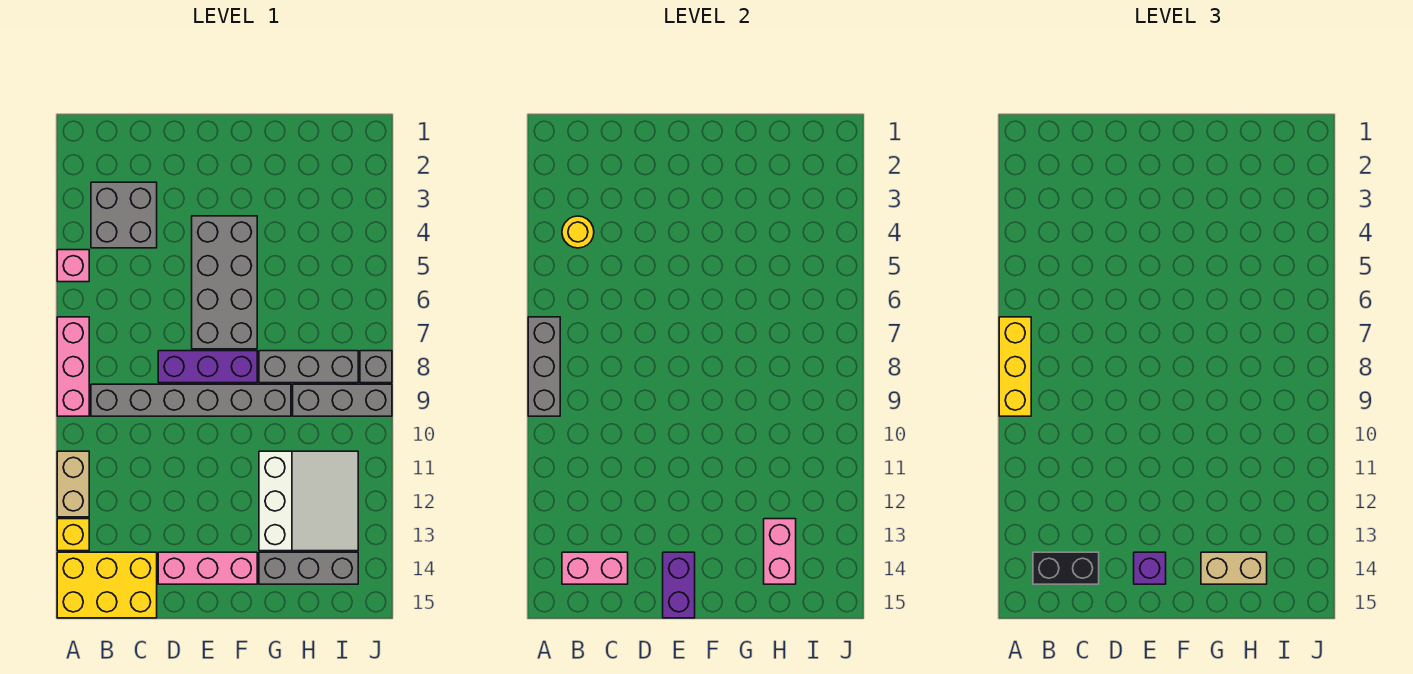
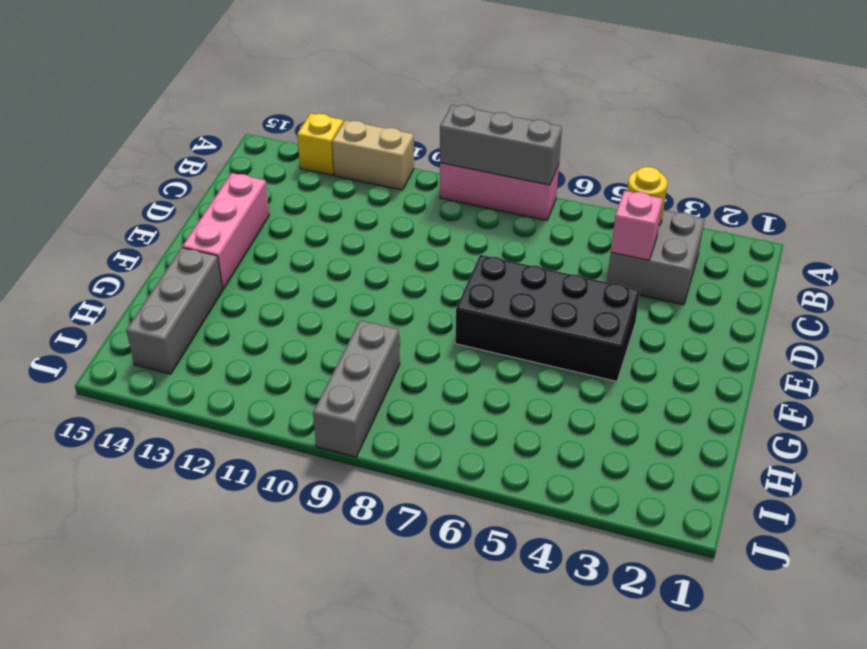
pink 1x1 brick [611,191,663,260] -> pink 1x1 brick moved to [57,250,89,282]
black 2x4 brick [455,255,640,381] -> grey 2x4 brick [192,216,257,349]
none -> yellow 2x3 brick [57,552,157,618]
none -> grey 1x6 brick [91,384,291,416]
none -> purple 1x3 brick [158,351,257,383]

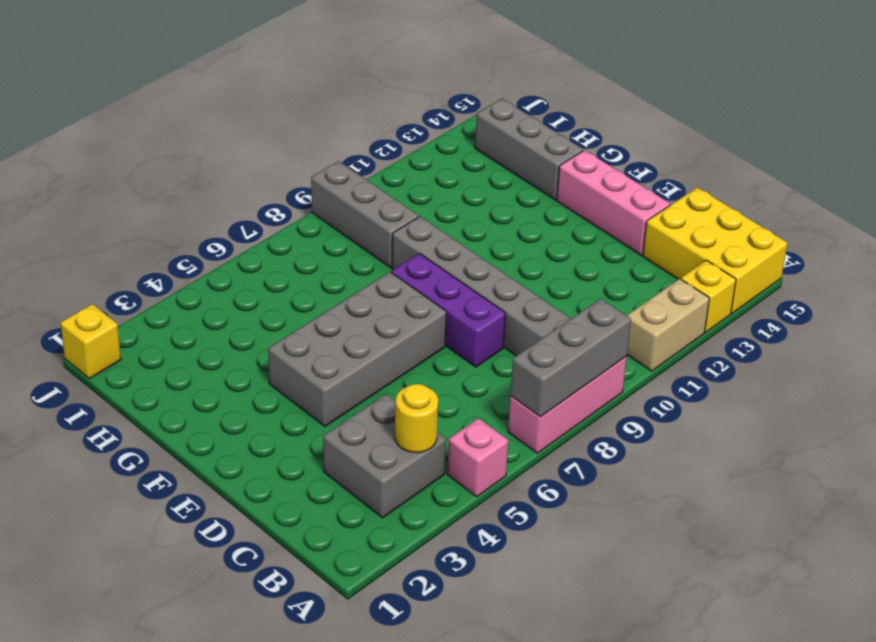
yellow 1x1 brick [61,304,121,379] -> none
none -> grey 1x3 brick [259,351,358,383]
none -> white 3x3 slope [259,451,358,551]
none -> grey 1x1 brick [360,351,392,383]

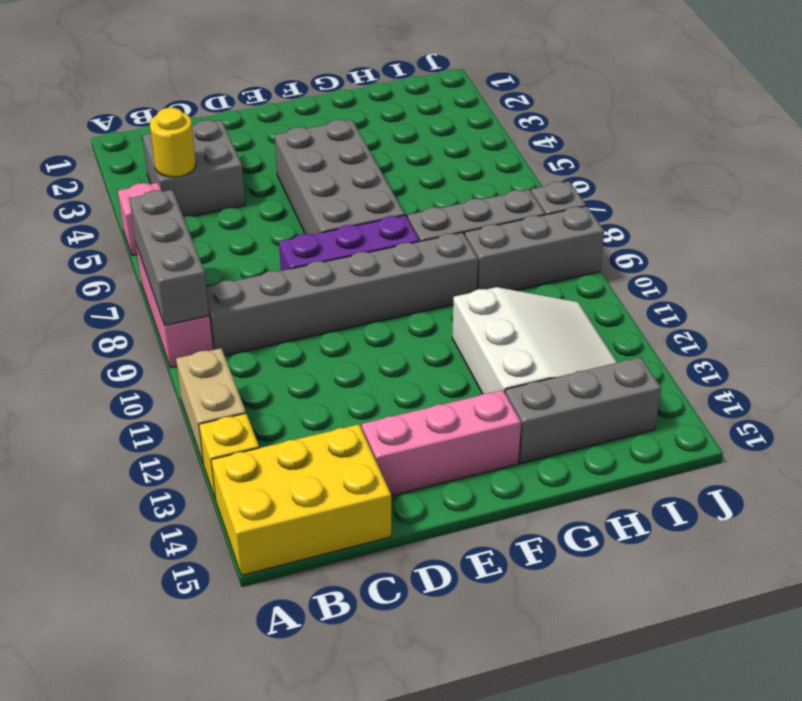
none -> pink 1x2 brick [562,552,628,584]
none -> purple 1x2 brick [663,552,695,618]
none -> pink 1x2 brick [764,519,796,584]

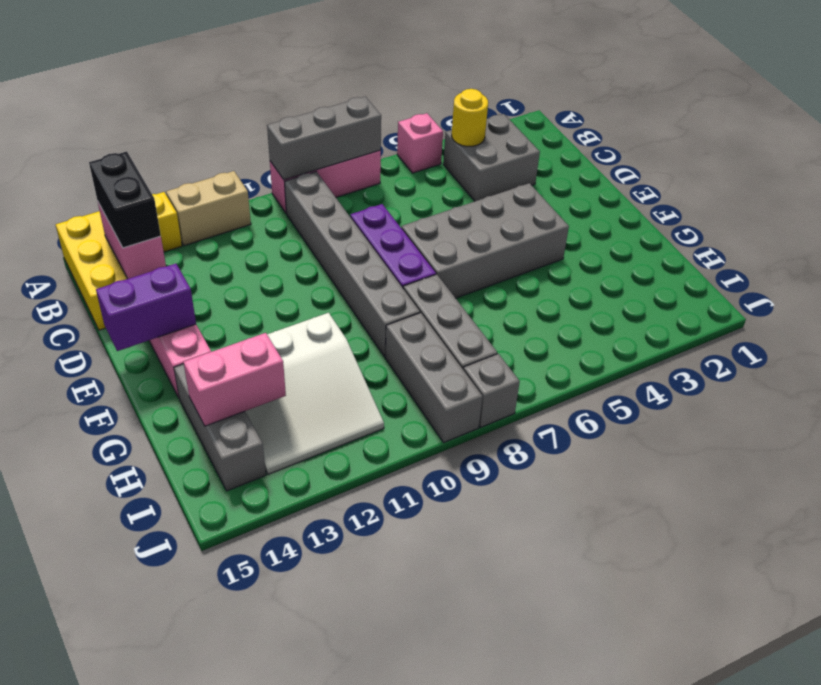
none -> yellow 1x3 brick [999,317,1031,416]
none -> purple 1x1 brick [1134,552,1166,584]
none -> tan 1x2 brick [1201,552,1267,584]

